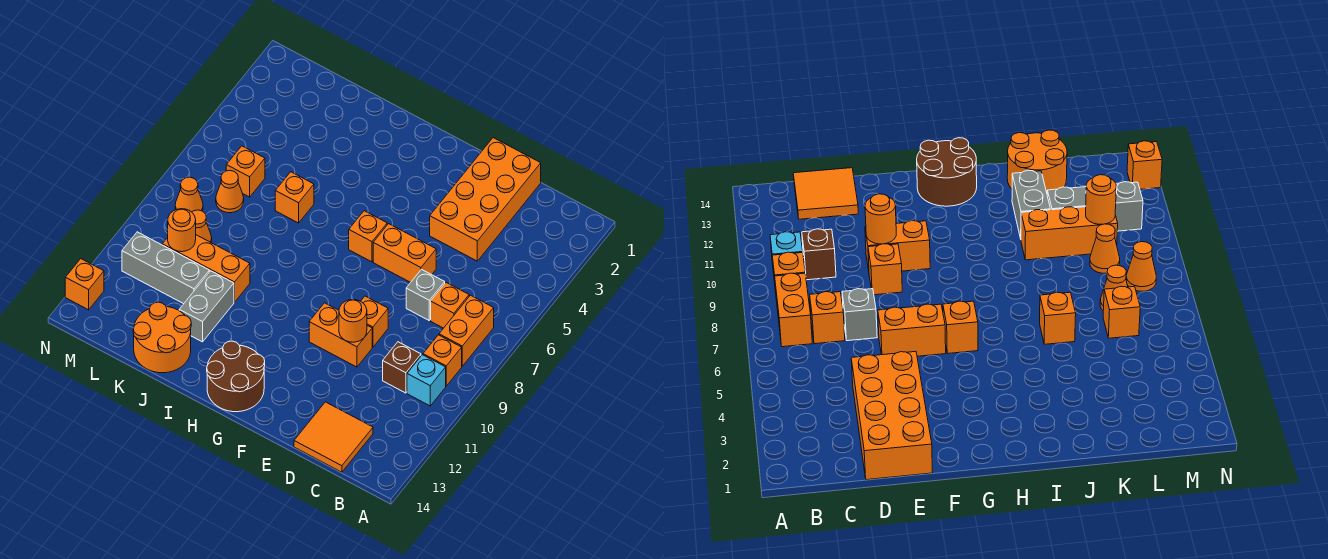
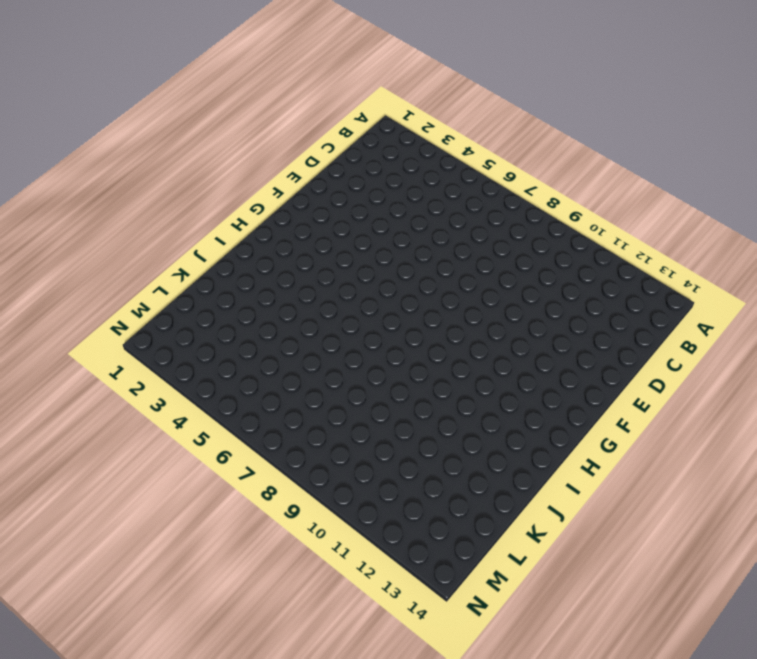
none -> orange 1x2 brick [439,295,494,366]
none -> orange 1x1 brick [423,335,462,386]
none -> cyan 1x1 brick [407,355,446,406]

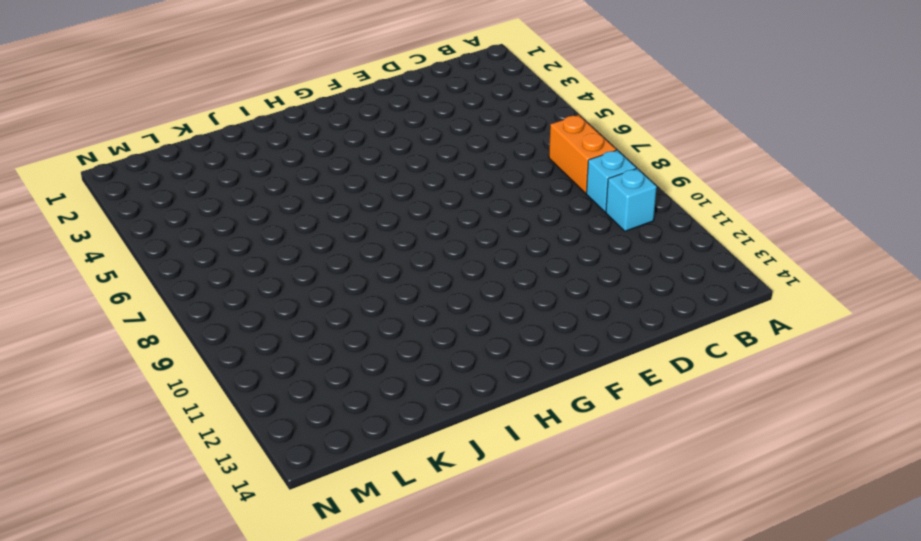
cyan 1x1 brick [586,150,636,212] -> orange 1x1 brick [423,335,462,386]
none -> orange 1x1 brick [431,283,469,328]
none -> brown 1x1 brick [383,342,421,393]
none -> orange 2x2 tile [294,402,373,472]

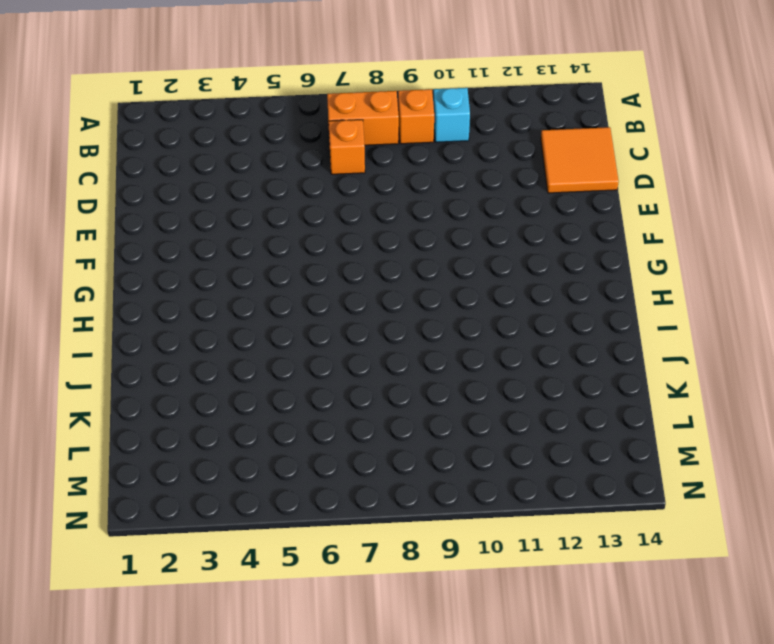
none -> brown 1x1 brick [383,342,421,393]
none -> orange 2x4 brick [430,138,541,261]
none -> grey 1x1 brick [406,269,445,320]

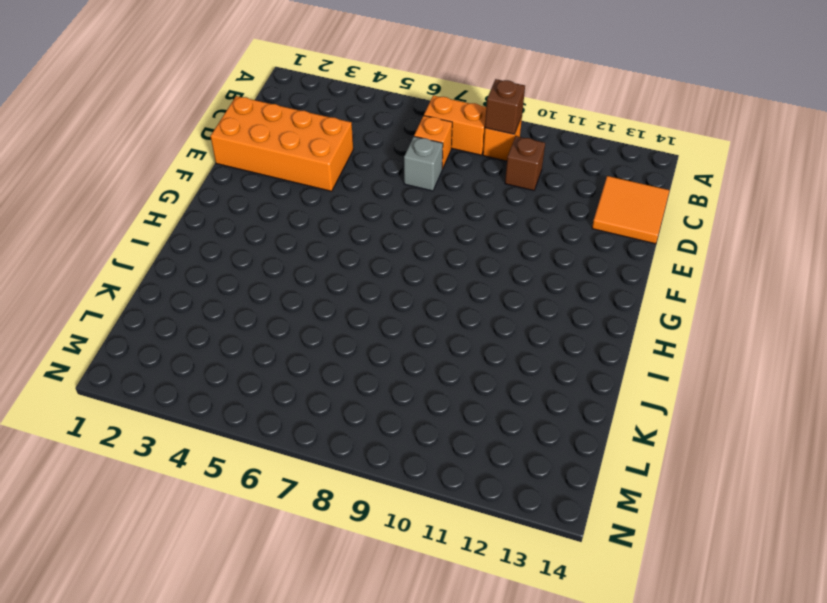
brown 1x1 brick [485,79,525,134] -> none
none -> cyan 1x1 brick [407,355,446,406]
none -> orange 1x2 brick [373,224,436,282]
none -> orange 1x1 brick [361,296,388,347]

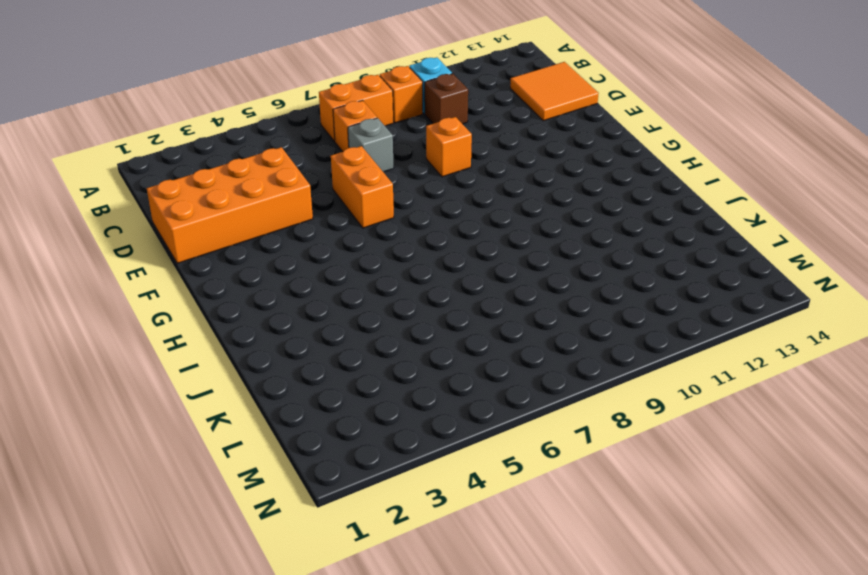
none -> orange 1x2 brick [309,303,372,367]
none -> orange 1x1 brick [349,211,387,262]
none -> brown 2x2 round brick [207,341,265,412]

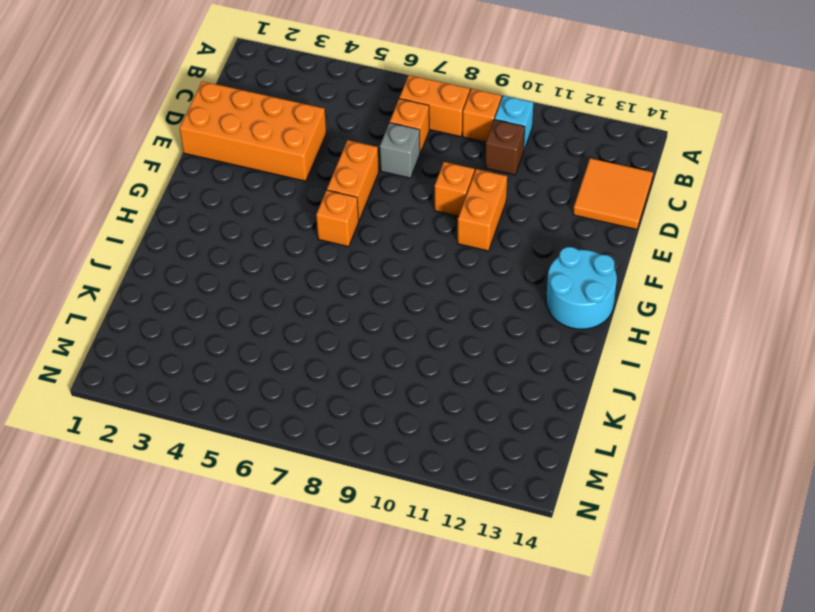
cyan 2x2 round brick [546,247,617,329] -> brown 2x2 round brick [207,341,265,412]
none -> orange 1x1 brick [275,172,314,223]
none -> orange 1x3 brick [162,235,250,302]
none -> grey 1x2 brick [179,271,234,342]

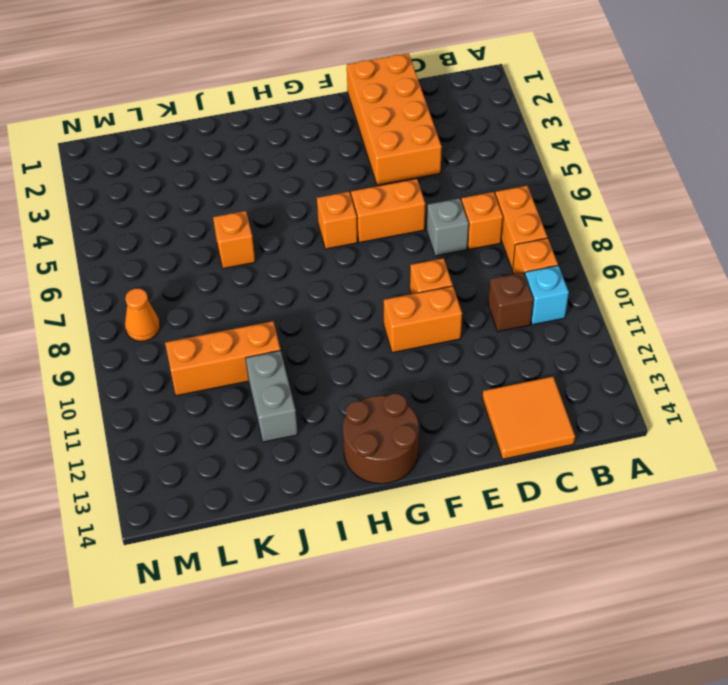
none -> orange 2x2 round brick [133,302,191,373]
none -> grey 1x3 brick [122,232,209,304]
none -> orange 1x1 brick [226,146,265,197]

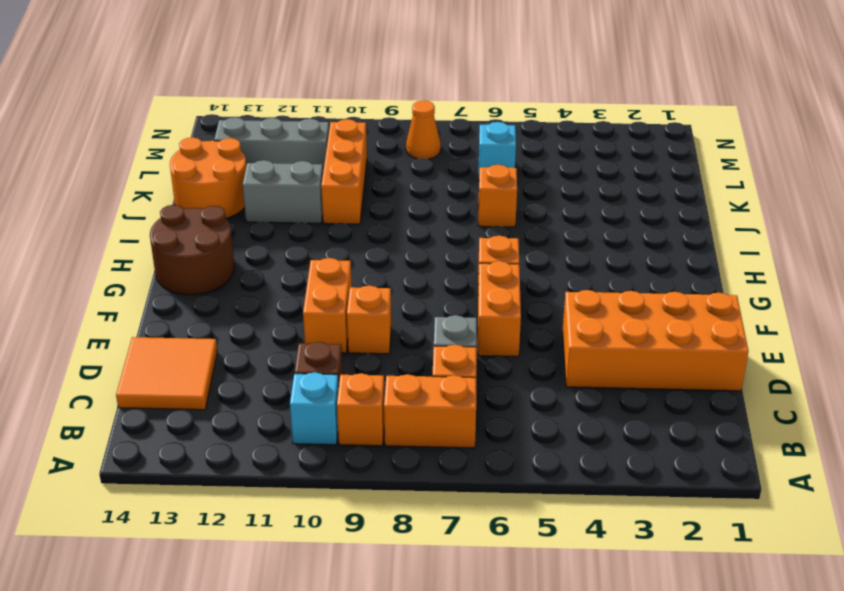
cyan 1x1 brick [479,122,516,170] -> orange 1x1 brick [226,146,265,197]
grey 1x3 brick [214,117,329,171] -> grey 1x3 brick turned to [122,232,209,304]
none -> orange 1x1 cone [216,170,244,213]
none -> orange 1x1 cone [192,210,212,242]
none -> orange 1x1 brick [65,259,104,310]

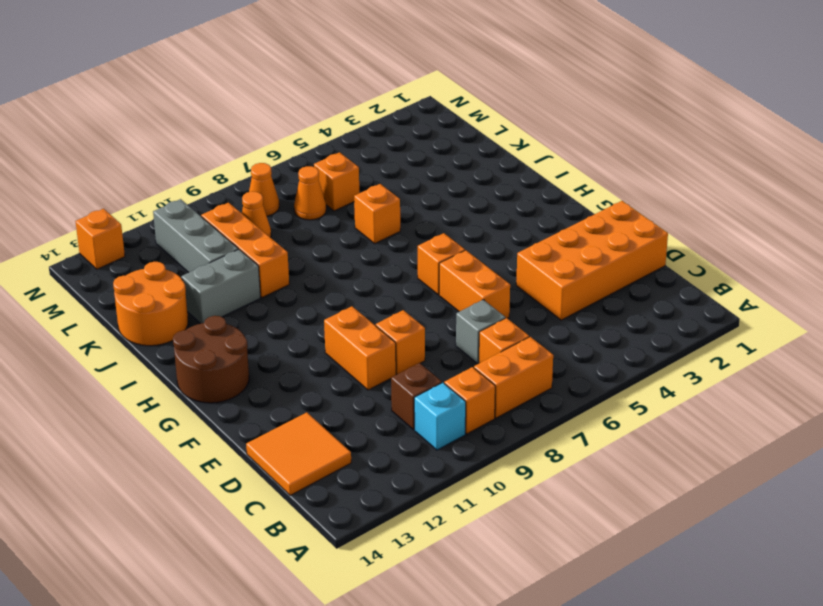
none -> orange 1x1 round brick [339,299,367,342]
none -> orange 1x1 round brick [168,209,196,252]

